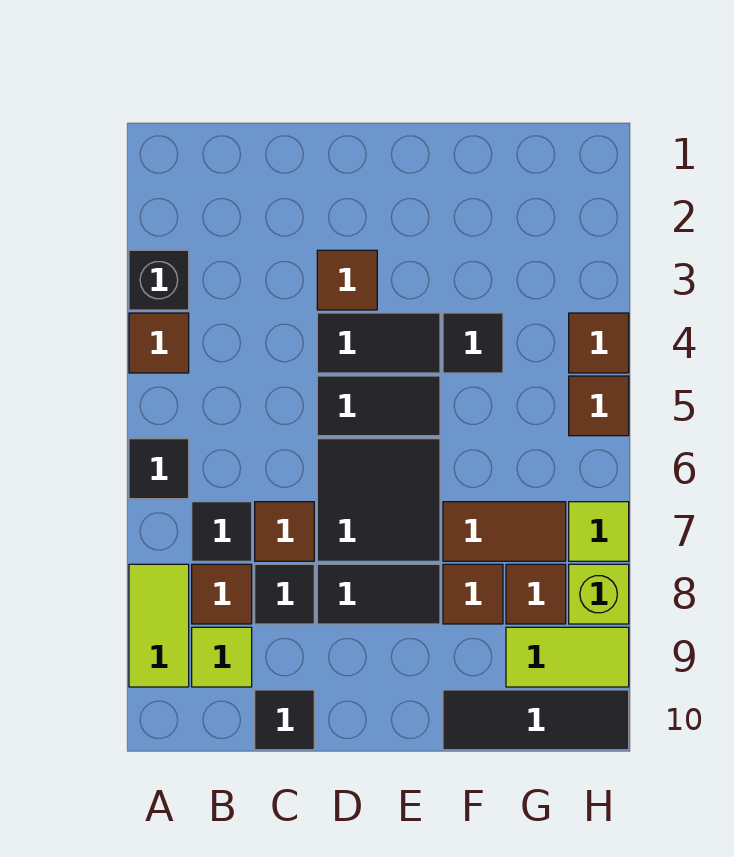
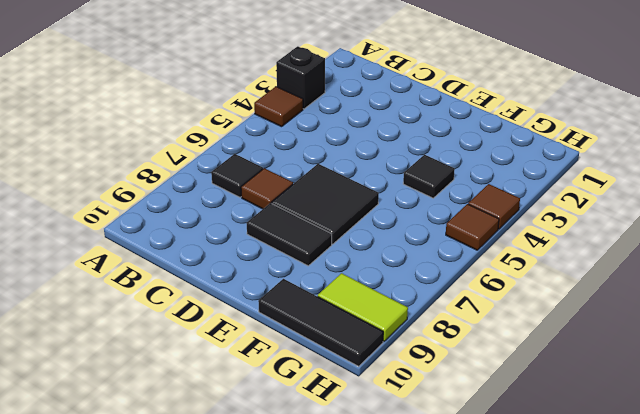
none -> black 1x1 tile [129,439,189,499]
none -> lime 1x2 tile [129,564,189,687]
none -> brown 1x1 tile [192,564,252,624]

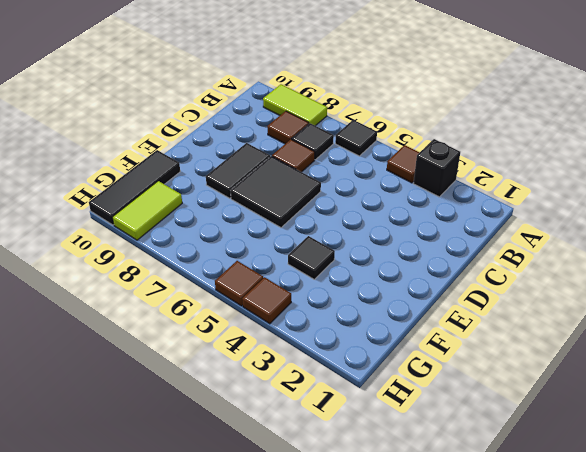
none -> lime 1x1 tile [192,627,252,687]
none -> black 1x1 tile [255,564,314,624]
none -> black 1x1 tile [255,690,314,750]

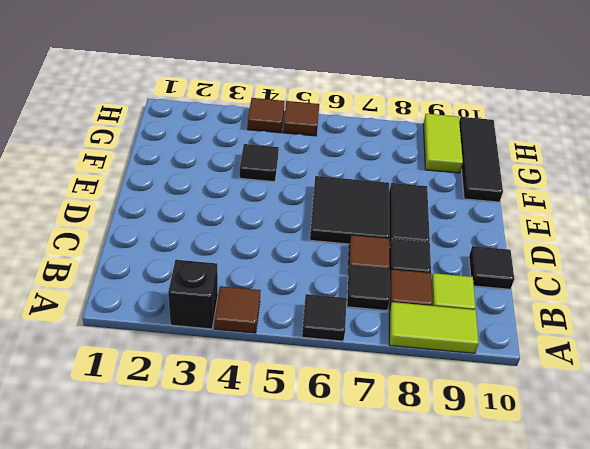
none -> brown 1x1 tile [317,250,377,310]
none -> black 1x2 tile [317,313,440,373]
none -> black 1x2 tile [317,376,440,436]

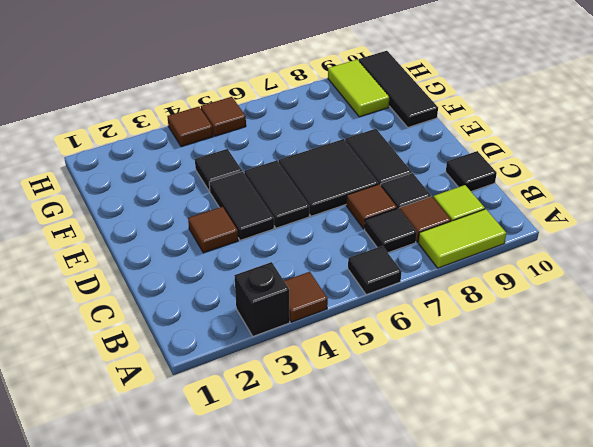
none -> brown 1x2 tile [443,502,566,561]
none -> brown 1x1 tile [443,564,503,624]
none -> brown 1x1 tile [506,564,566,624]

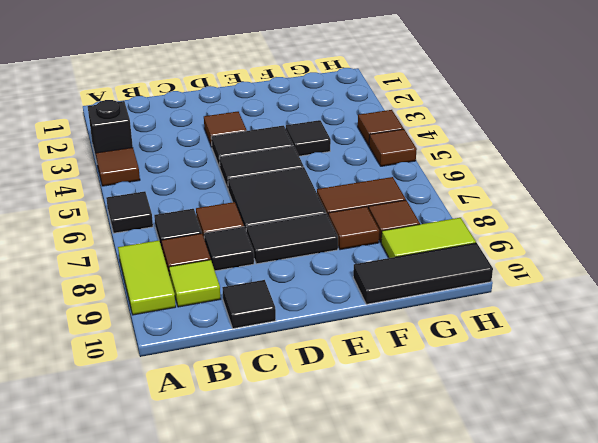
none -> lime 1x1 tile [569,502,629,561]
none -> lime 1x1 brick [569,564,629,624]

